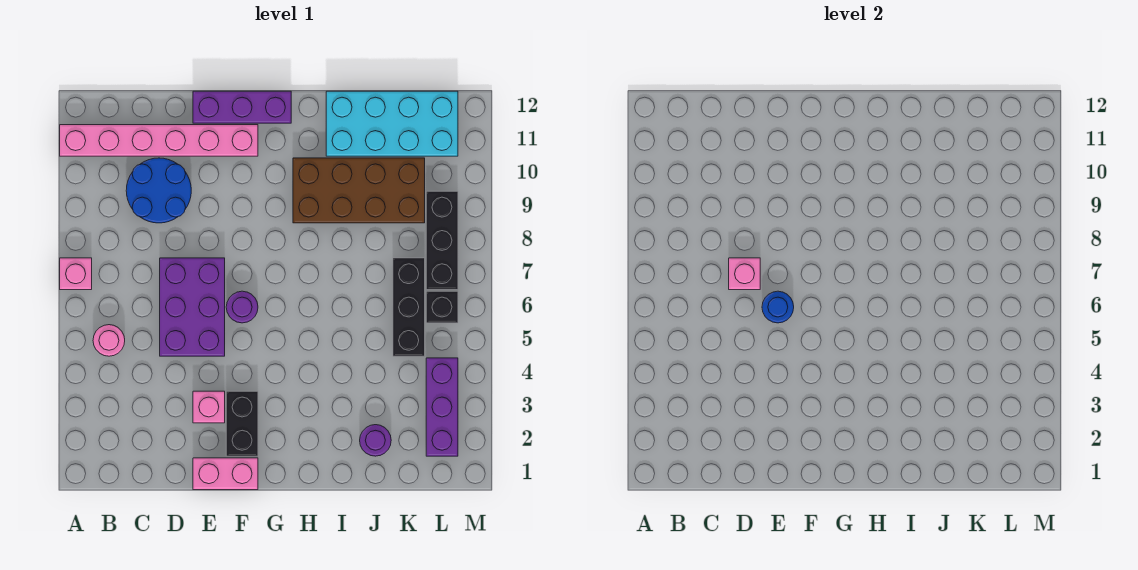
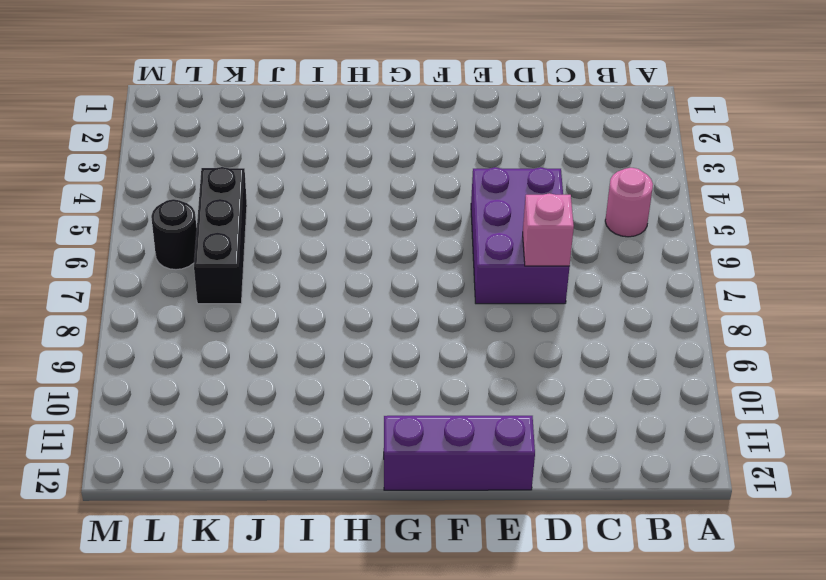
black 1x1 round brick [151,199,197,270] -> black 1x1 brick [426,291,458,323]
none -> pink 1x1 brick [60,258,92,290]
none -> pink 1x6 brick [60,125,258,156]
none -> blue 2x2 round brick [126,158,191,223]

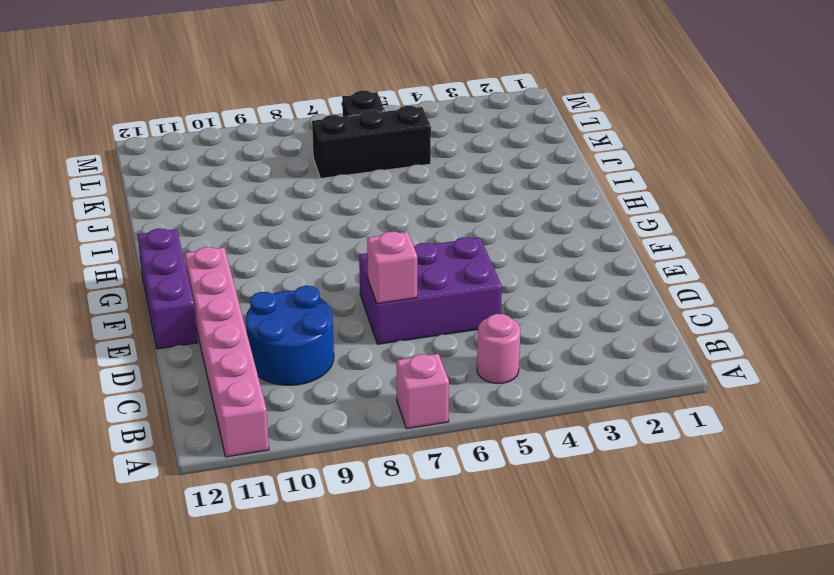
none -> pink 1x2 brick [193,458,258,490]
none -> pink 1x1 brick [193,391,225,423]
none -> black 1x2 brick [226,391,258,456]

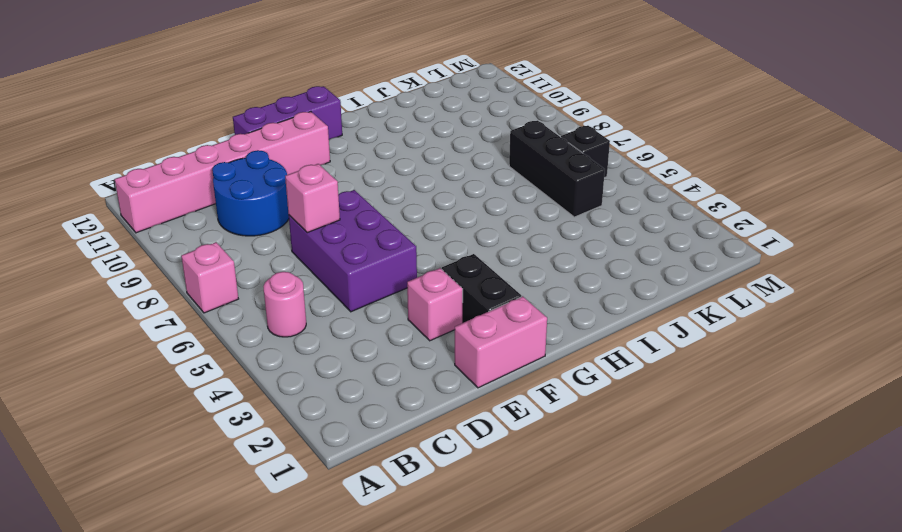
none -> purple 1x1 round brick [226,291,258,323]
none -> brown 2x4 brick [293,158,425,223]
none -> cyan 2x4 brick [326,91,458,156]

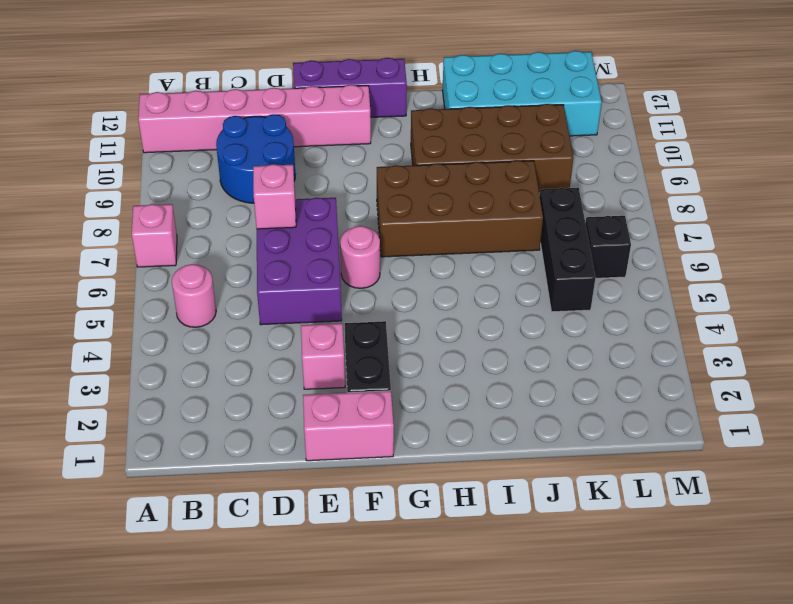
pink 1x1 round brick [340,226,380,288] -> purple 1x1 round brick [226,291,258,323]
brown 2x4 brick [377,160,543,257] -> none
none -> purple 1x1 round brick [360,425,391,456]
none -> purple 1x3 brick [426,358,458,456]
none -> black 1x3 brick [426,191,458,290]

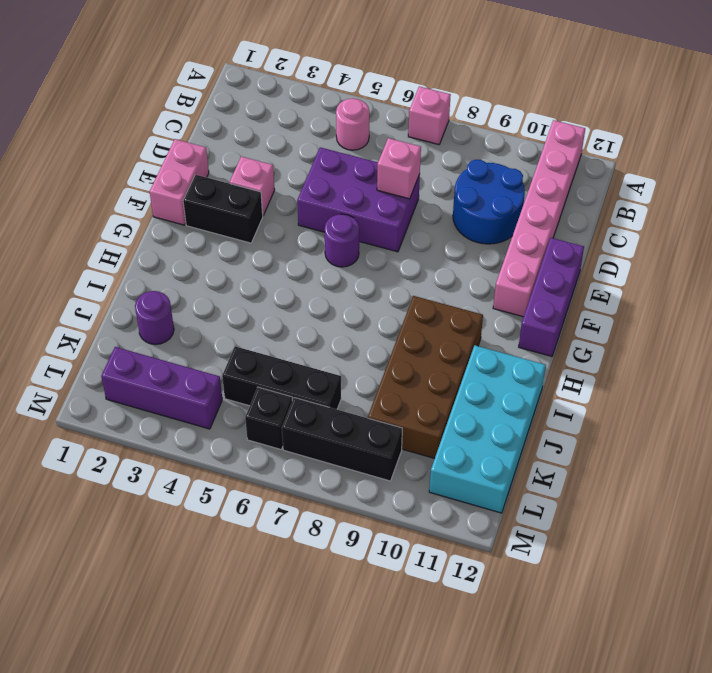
none -> blue 1x1 round brick [762,291,794,323]

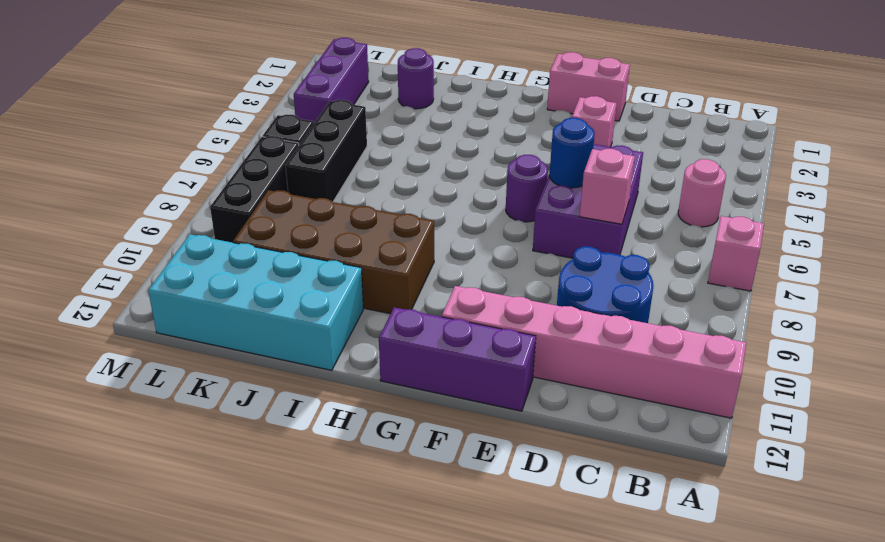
none -> black 1x2 brick [226,391,258,456]

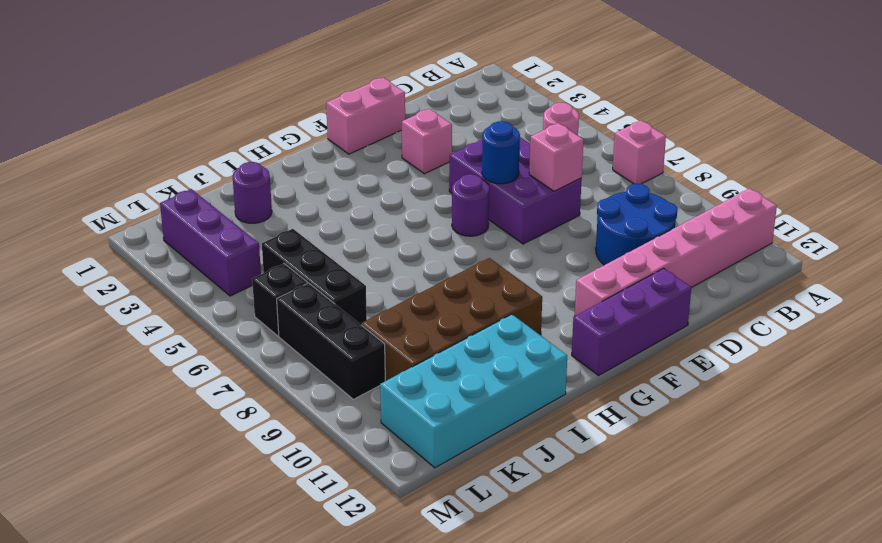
none -> black 1x2 brick [226,391,258,456]

